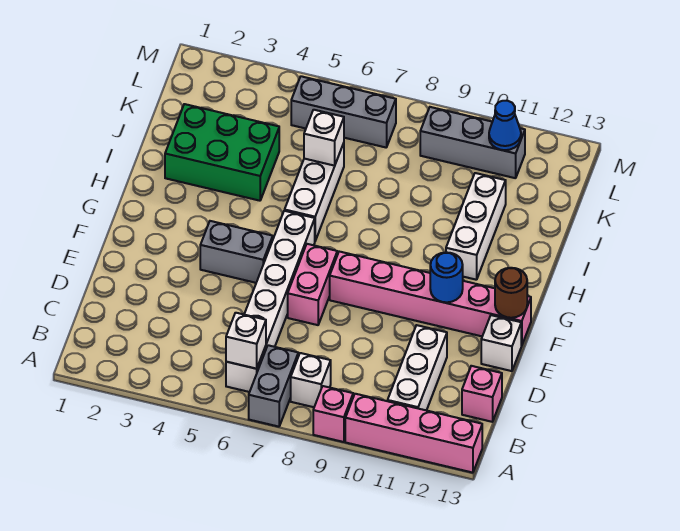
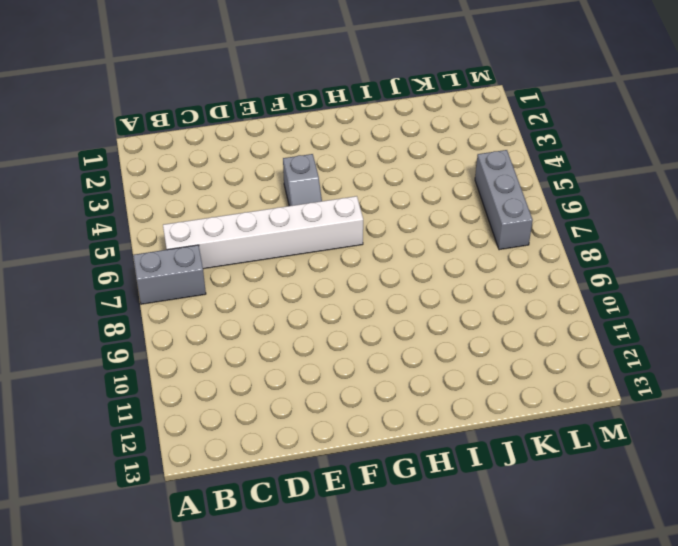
grey 1x2 slope [283,154,322,206] -> grey 1x2 brick [200,221,273,283]
none -> pink 1x1 brick [313,386,353,442]
none -> pink 1x4 brick [345,394,482,473]
none -> white 1x1 brick [291,353,331,407]

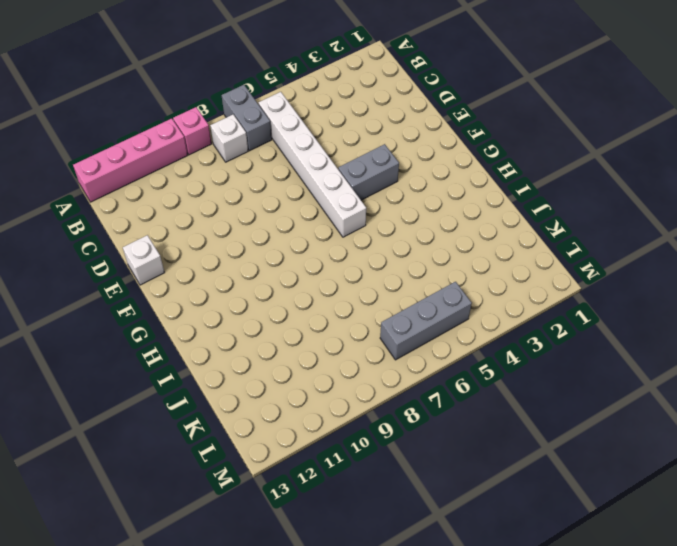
none -> white 1x3 brick [388,325,447,410]
none -> pink 1x1 brick [462,366,502,422]
none -> pink 1x2 brick [288,244,337,325]

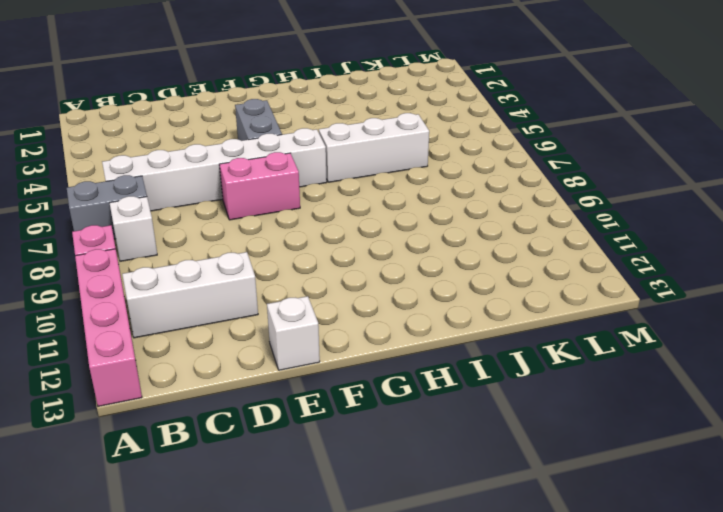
none -> pink 1x1 brick [462,366,502,422]
none -> pink 1x6 brick [330,252,531,346]
none -> white 1x3 brick [446,173,506,280]

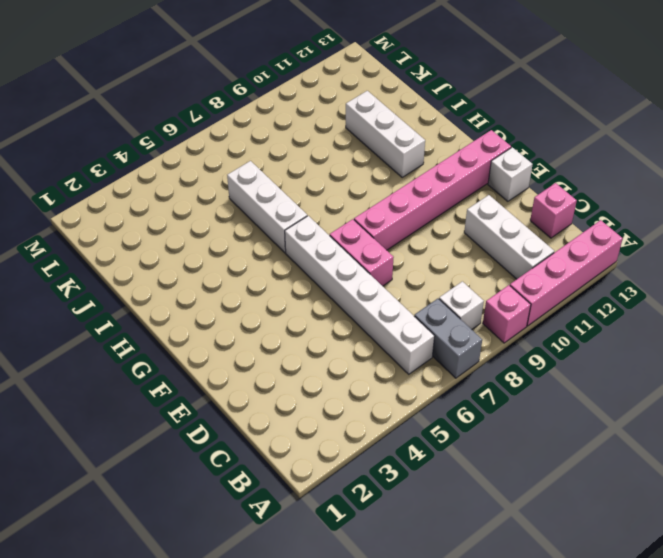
none -> grey 1x2 brick [200,221,273,283]
none -> green 2x3 brick [165,104,279,201]
none -> grey 1x3 brick [291,76,396,147]

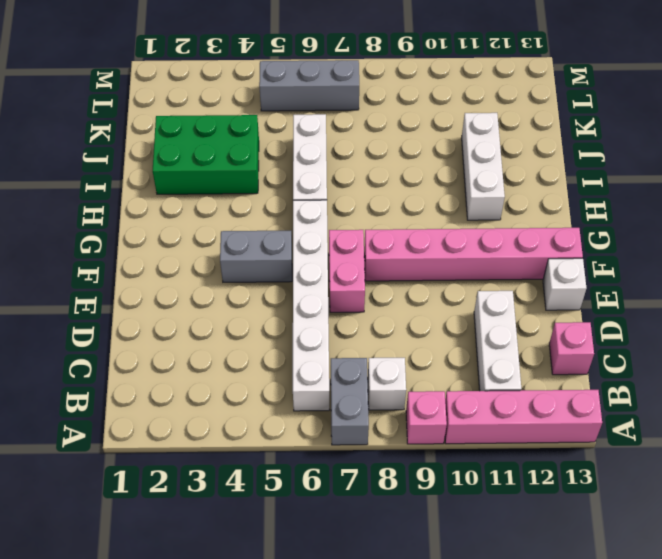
none -> grey 1x3 brick [420,107,525,178]
none -> white 1x1 brick [226,313,266,369]
none -> blue 1x1 round brick [430,252,463,302]

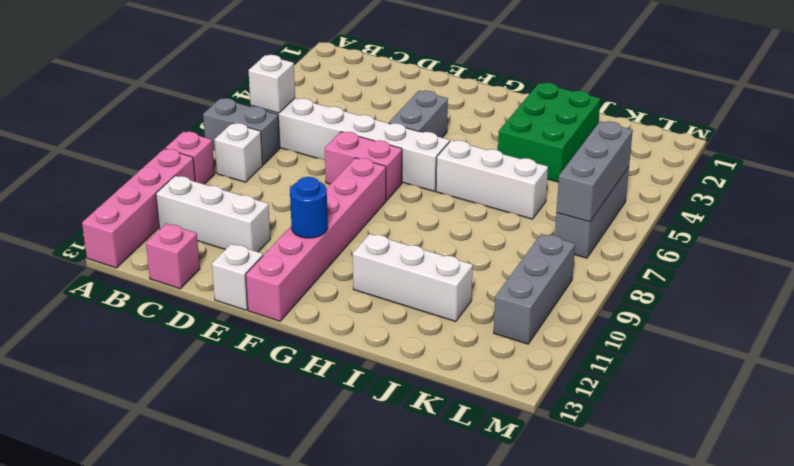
grey 1x3 brick [556,121,633,222] -> none
none -> brown 1x1 round brick [495,268,527,318]
none -> white 1x1 brick [304,110,344,166]
none -> blue 1x1 cone [489,101,521,150]

